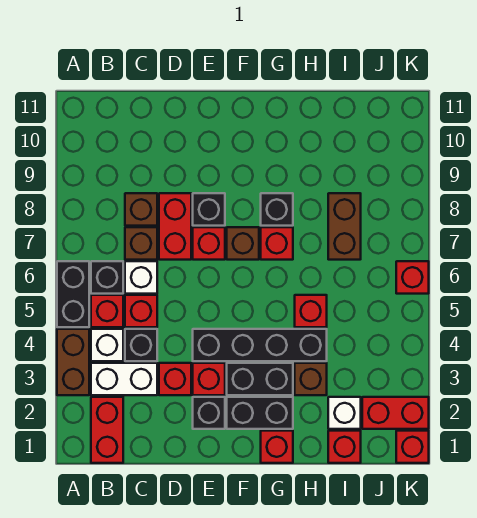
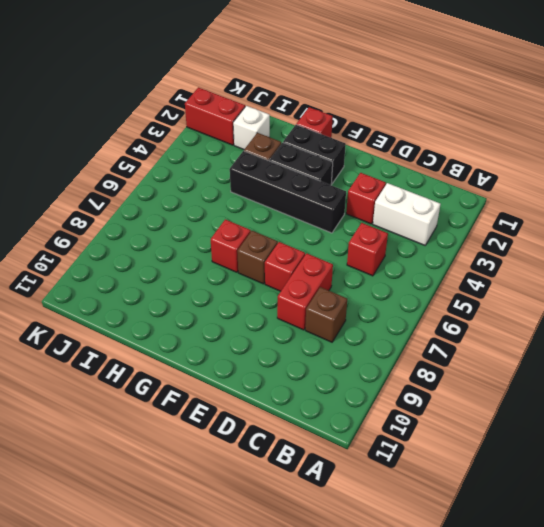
none -> brown 1x2 brick [57,329,89,395]
none -> black 1x2 brick [57,261,89,327]
none -> red 1x2 brick [91,397,123,463]
none -> white 1x1 brick [91,329,123,361]

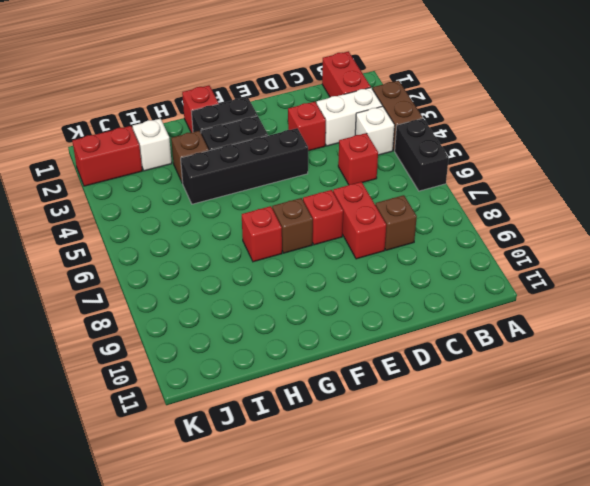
none -> red 1x1 brick [91,295,123,327]
none -> black 1x1 brick [91,261,123,294]
none -> black 1x1 brick [125,329,157,361]
none -> white 1x1 brick [125,261,157,294]

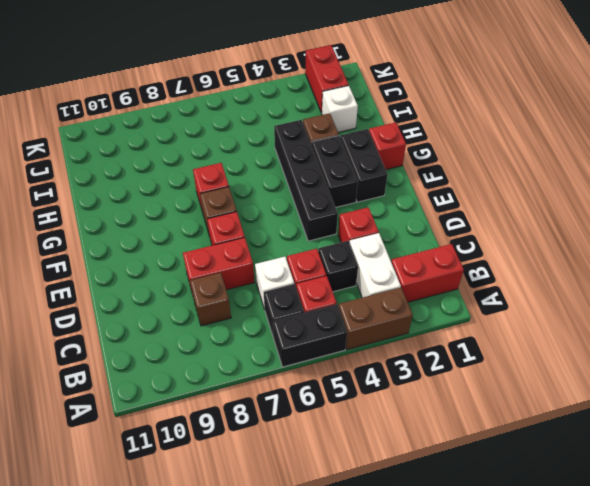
none -> white 1x1 brick [91,329,123,361]
none -> brown 1x1 brick [125,227,157,260]
none -> black 1x1 brick [193,397,225,429]
none -> red 1x1 brick [193,363,225,395]

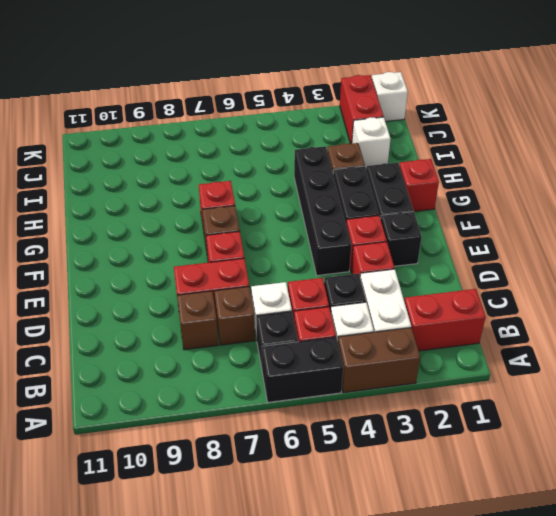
white 1x1 brick [372,72,408,121] -> red 1x1 brick [396,431,429,463]
none -> black 1x1 brick [193,193,225,226]
none -> black 1x1 brick [261,193,293,226]
none -> red 1x1 brick [295,295,327,327]
none -> red 1x1 brick [328,431,361,463]

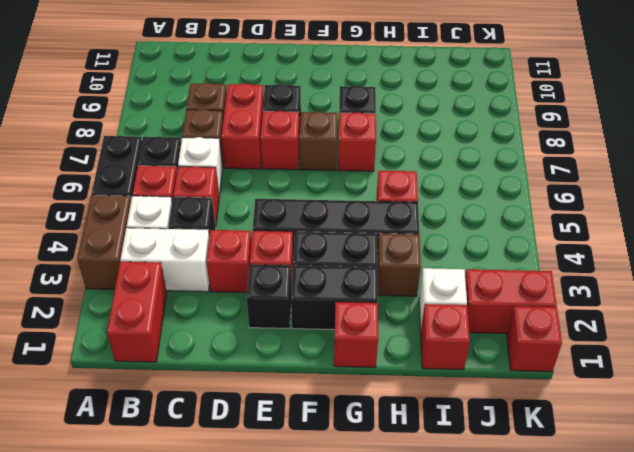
none -> brown 1x2 brick [328,193,361,260]
none -> red 1x1 brick [396,261,429,294]

